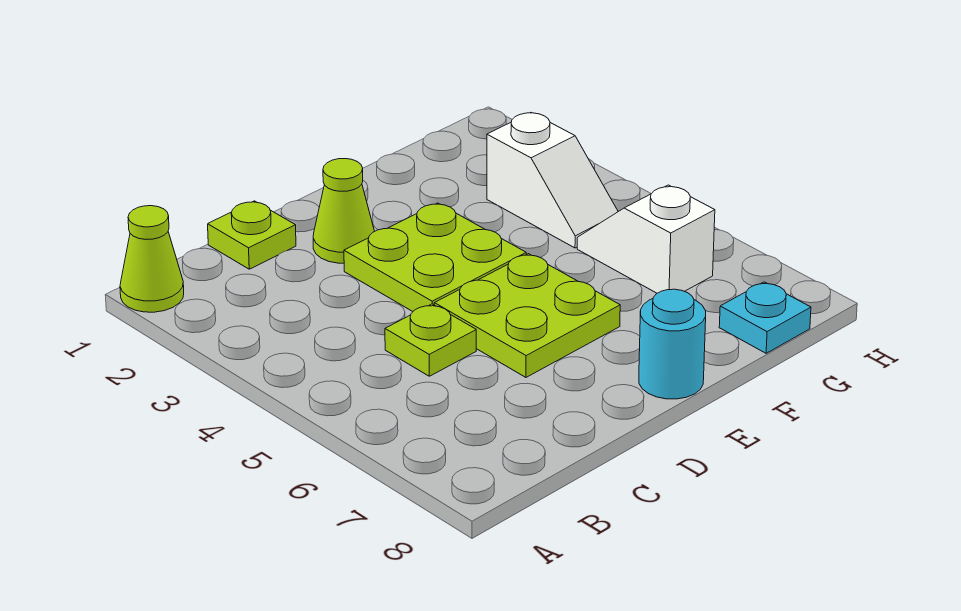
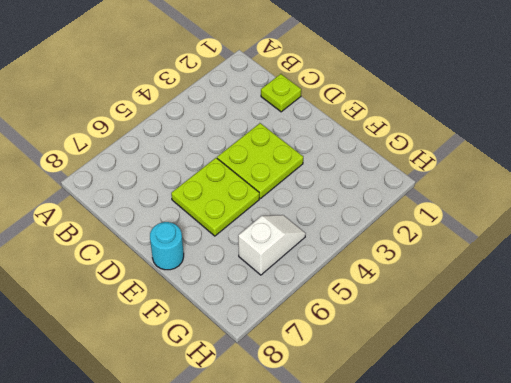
none -> lime 1x1 cone [120,206,184,312]
none -> lime 1x1 plate [385,304,476,376]

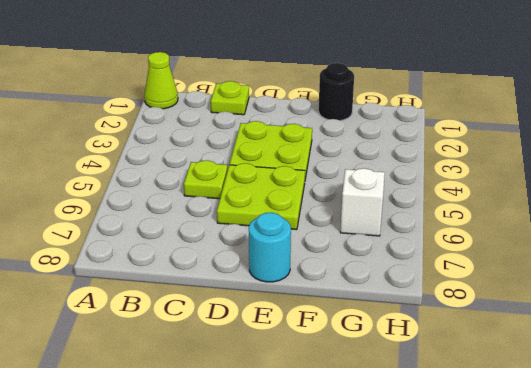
black 1x1 round brick [319,63,354,121] -> none
none -> lime 1x1 cone [313,159,374,263]
none -> white 1x2 slope [487,113,618,248]

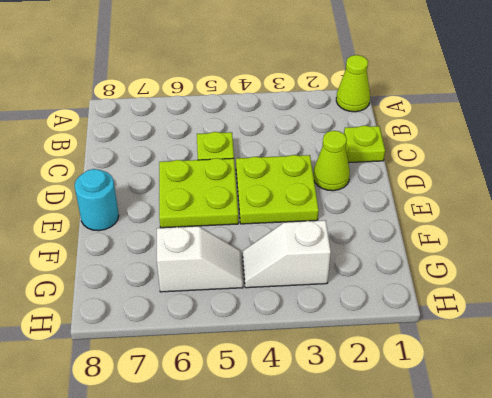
none -> cyan 1x1 plate [719,282,811,353]

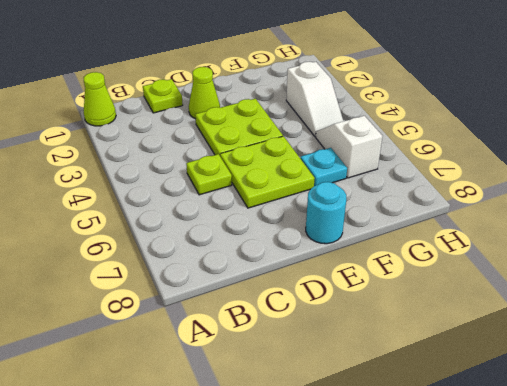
cyan 1x1 plate [300,148,347,186] -> cyan 1x1 plate moved to [719,282,811,353]

